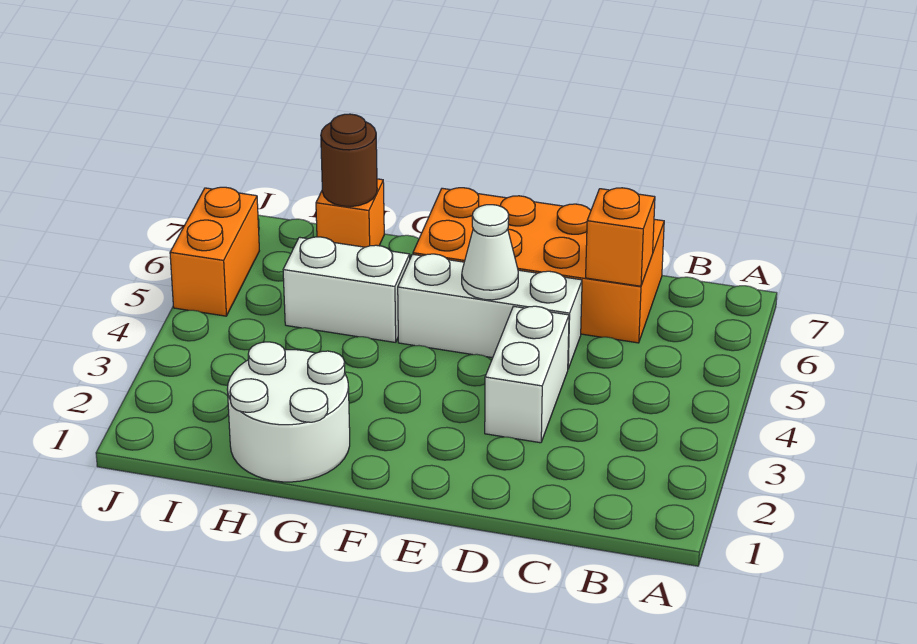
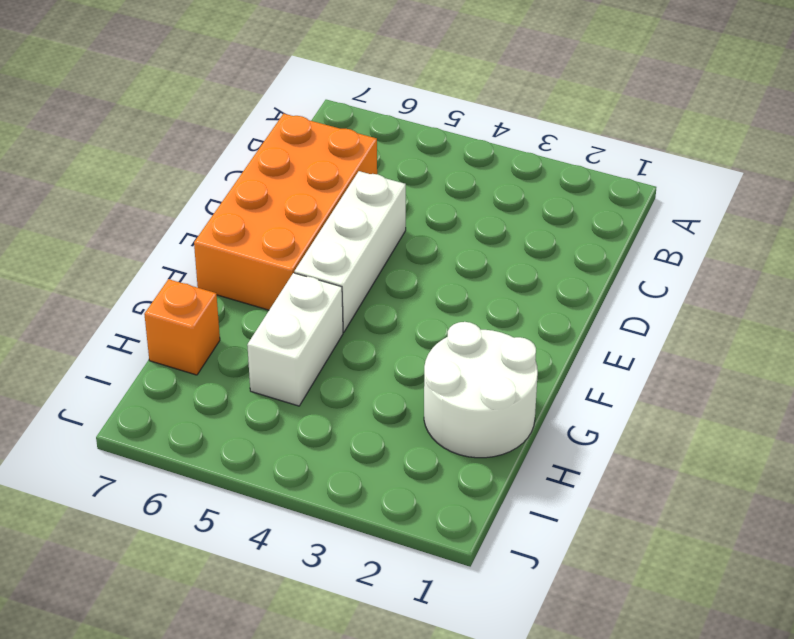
none -> white 1x2 brick [485,306,569,443]
none -> orange 1x2 brick [170,187,259,316]

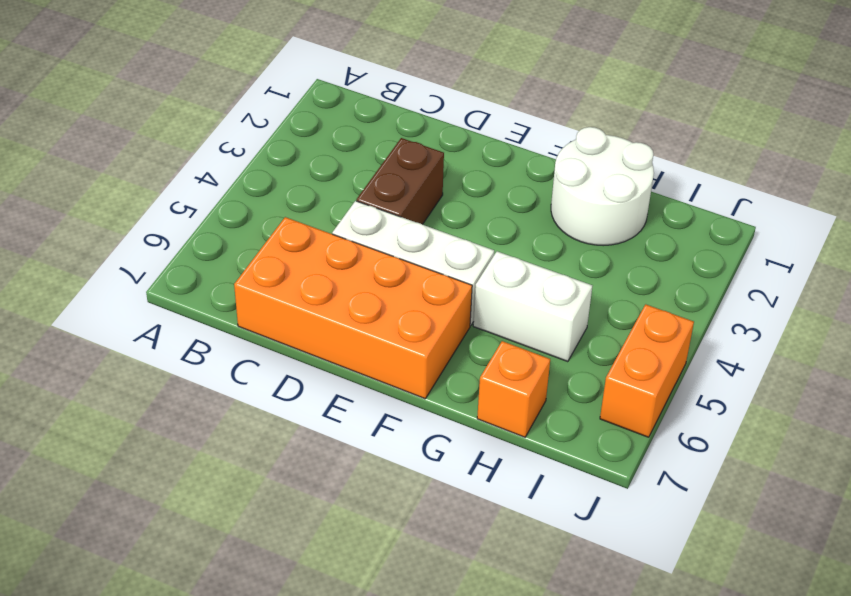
brown 1x2 brick [357,138,444,224] -> white 1x2 brick [485,306,569,443]
none -> orange 1x1 brick [586,188,655,286]
none -> white 1x1 cone [462,205,518,300]

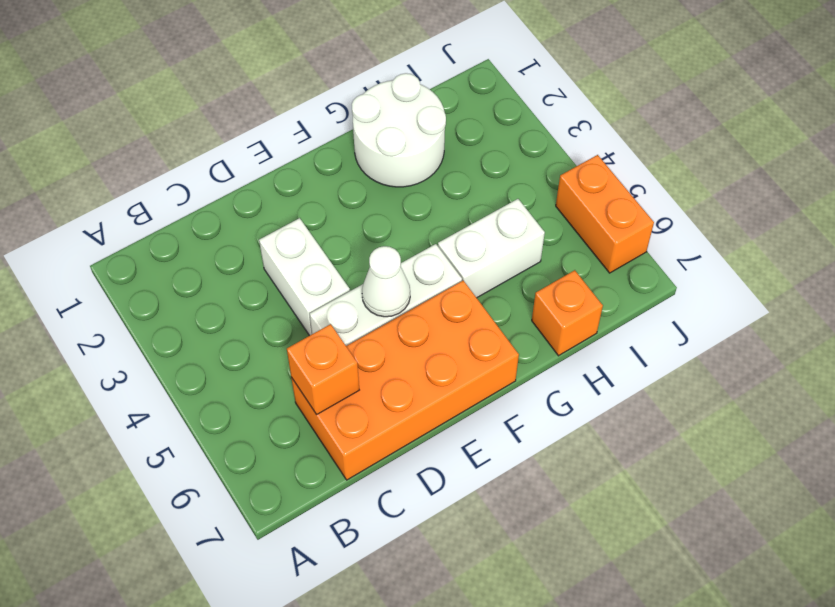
none -> brown 1x1 round brick [321,114,377,207]

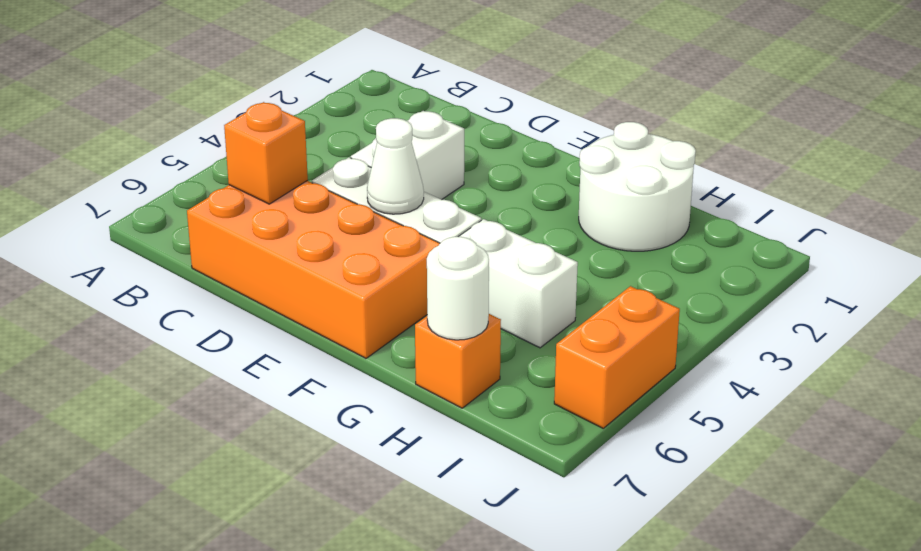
white 1x1 round brick [427,237,489,340] -> brown 1x1 round brick [321,114,377,207]

